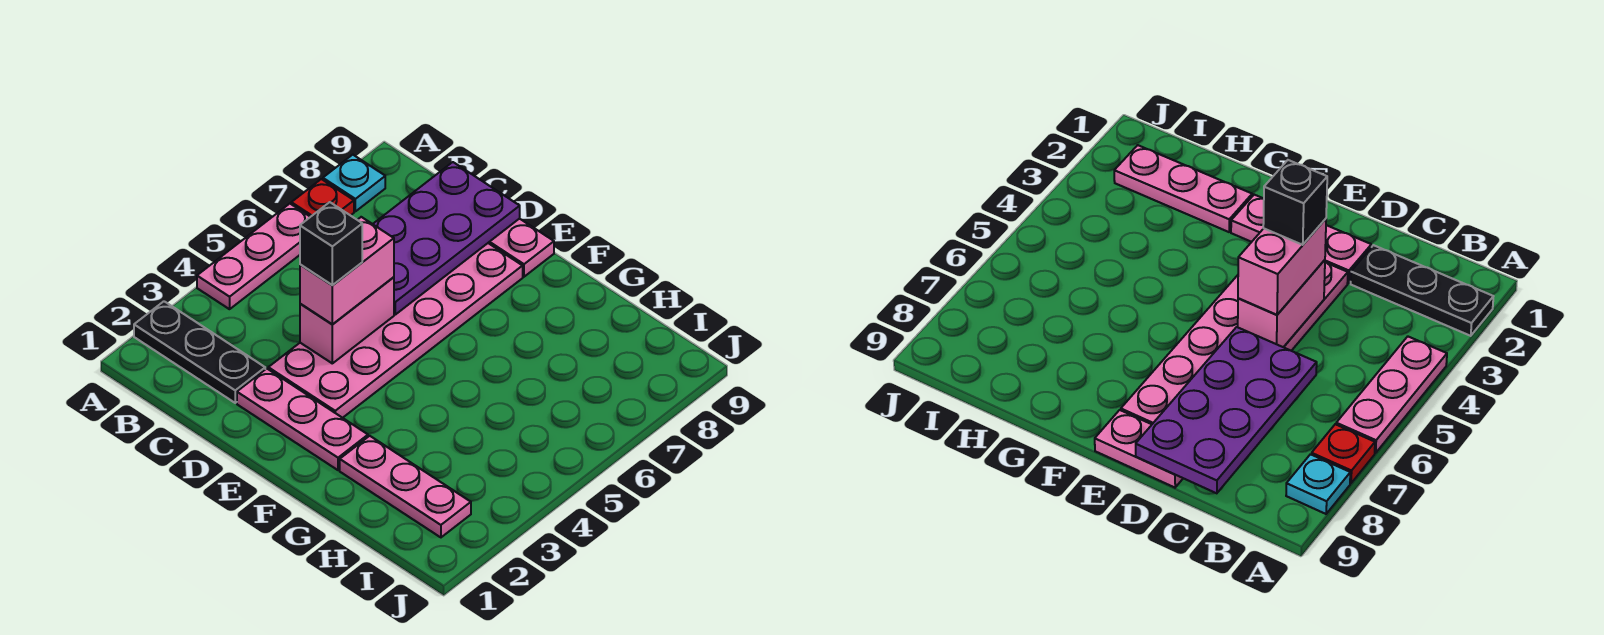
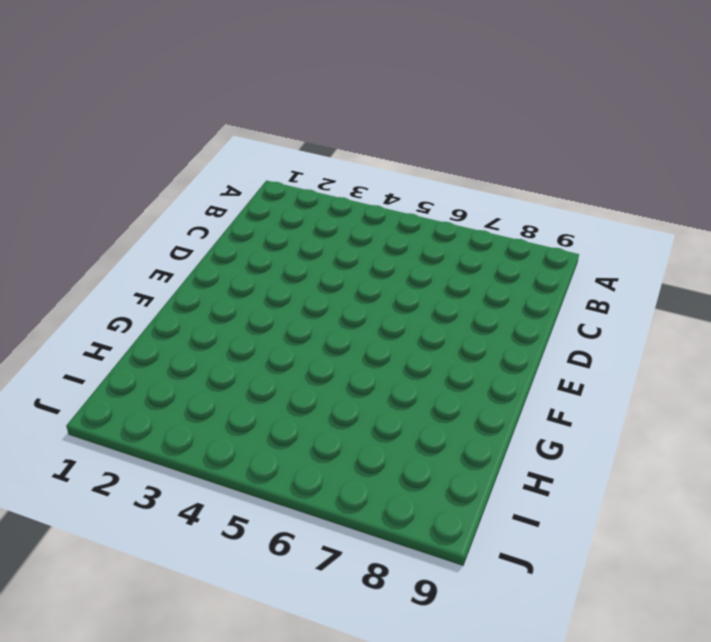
none -> black 1x3 plate [134,301,265,403]
none -> pink 1x3 plate [197,204,310,309]
none -> red 1x1 plate [291,179,354,217]

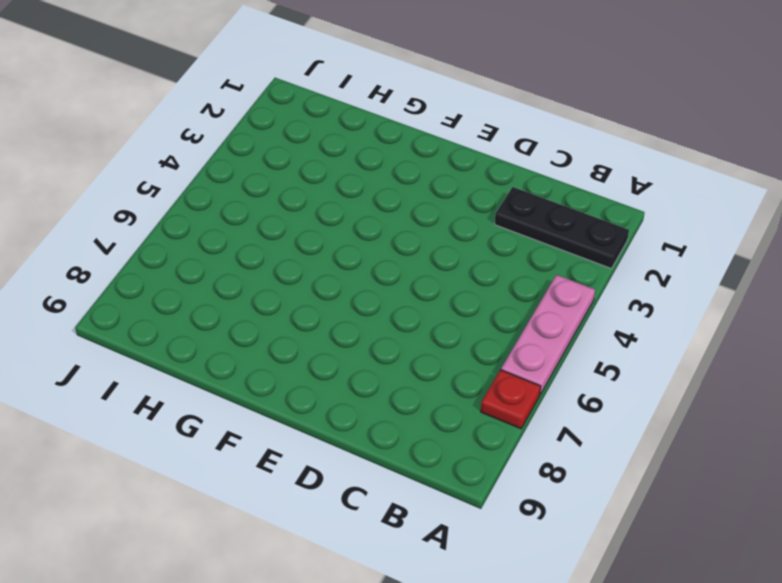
none -> cyan 1x1 plate [323,155,385,211]
none -> pink 1x3 plate [237,369,368,470]
none -> pink 2x6 plate [268,243,523,418]

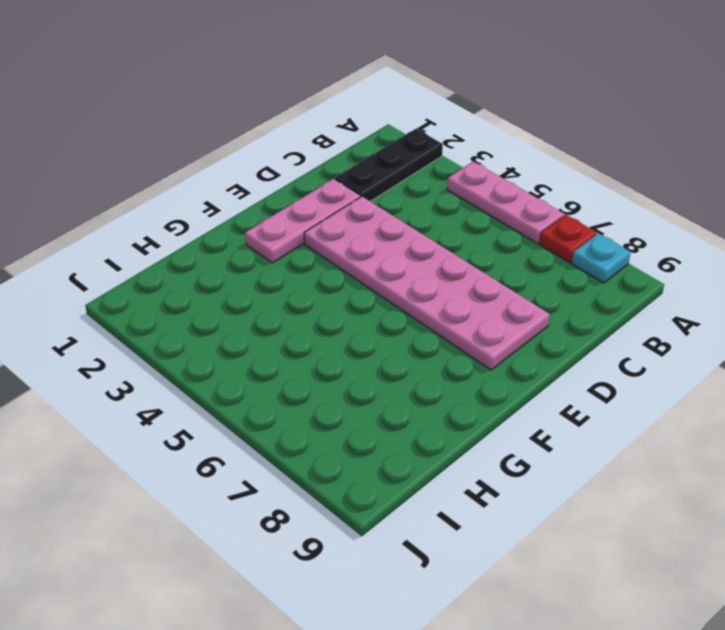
none -> pink 1x2 plate [489,219,554,277]
none -> pink 1x3 plate [340,436,471,537]
none -> purple 2x4 plate [373,162,520,315]

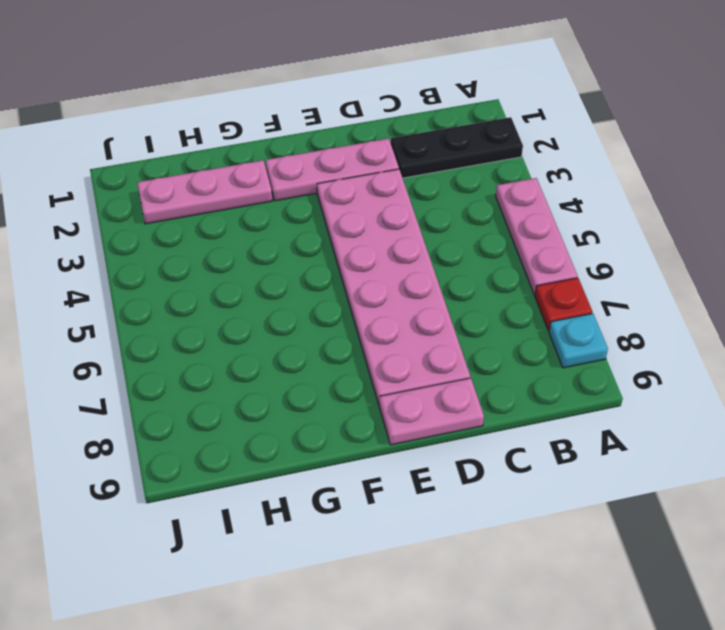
none -> purple 2x4 plate [373,162,520,315]
none -> pink 1x2 brick [300,277,394,363]
none -> pink 1x2 brick [300,217,394,325]

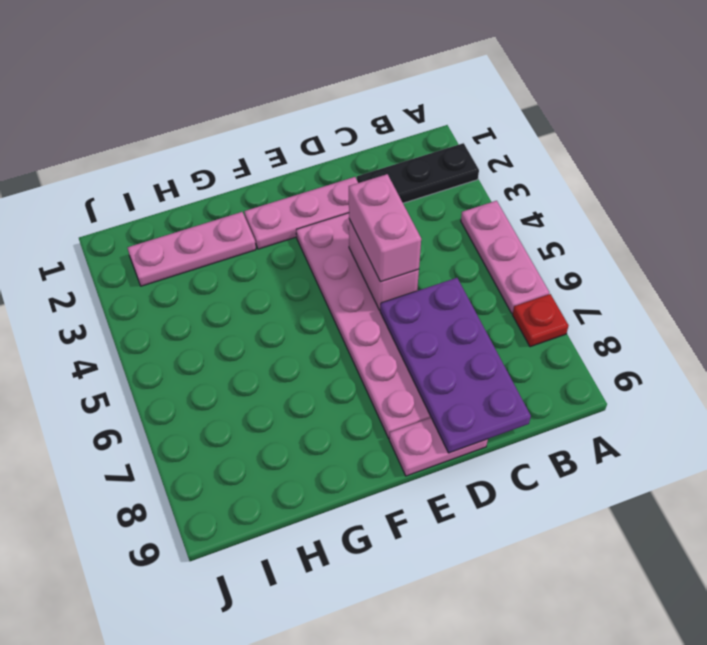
none -> cyan 1x1 plate [323,155,385,211]
none -> black 1x1 brick [300,202,362,285]

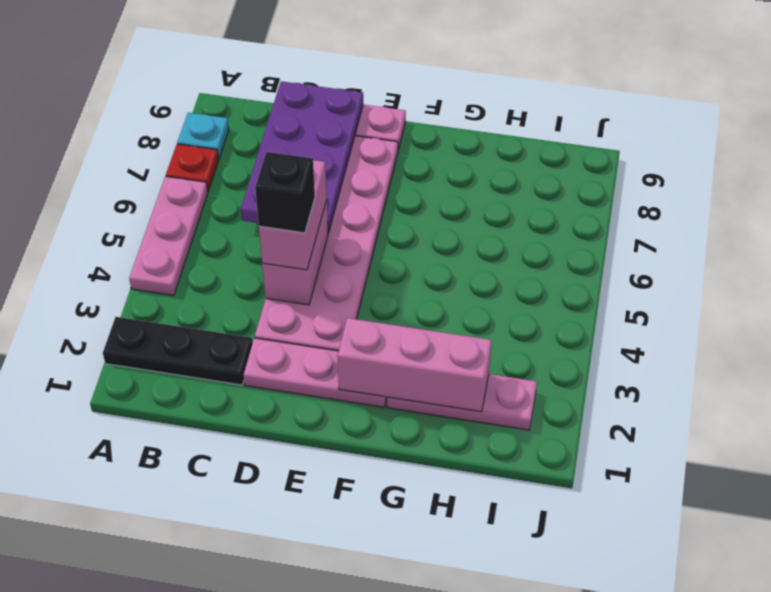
pink 1x3 brick [338,318,492,412] -> none

